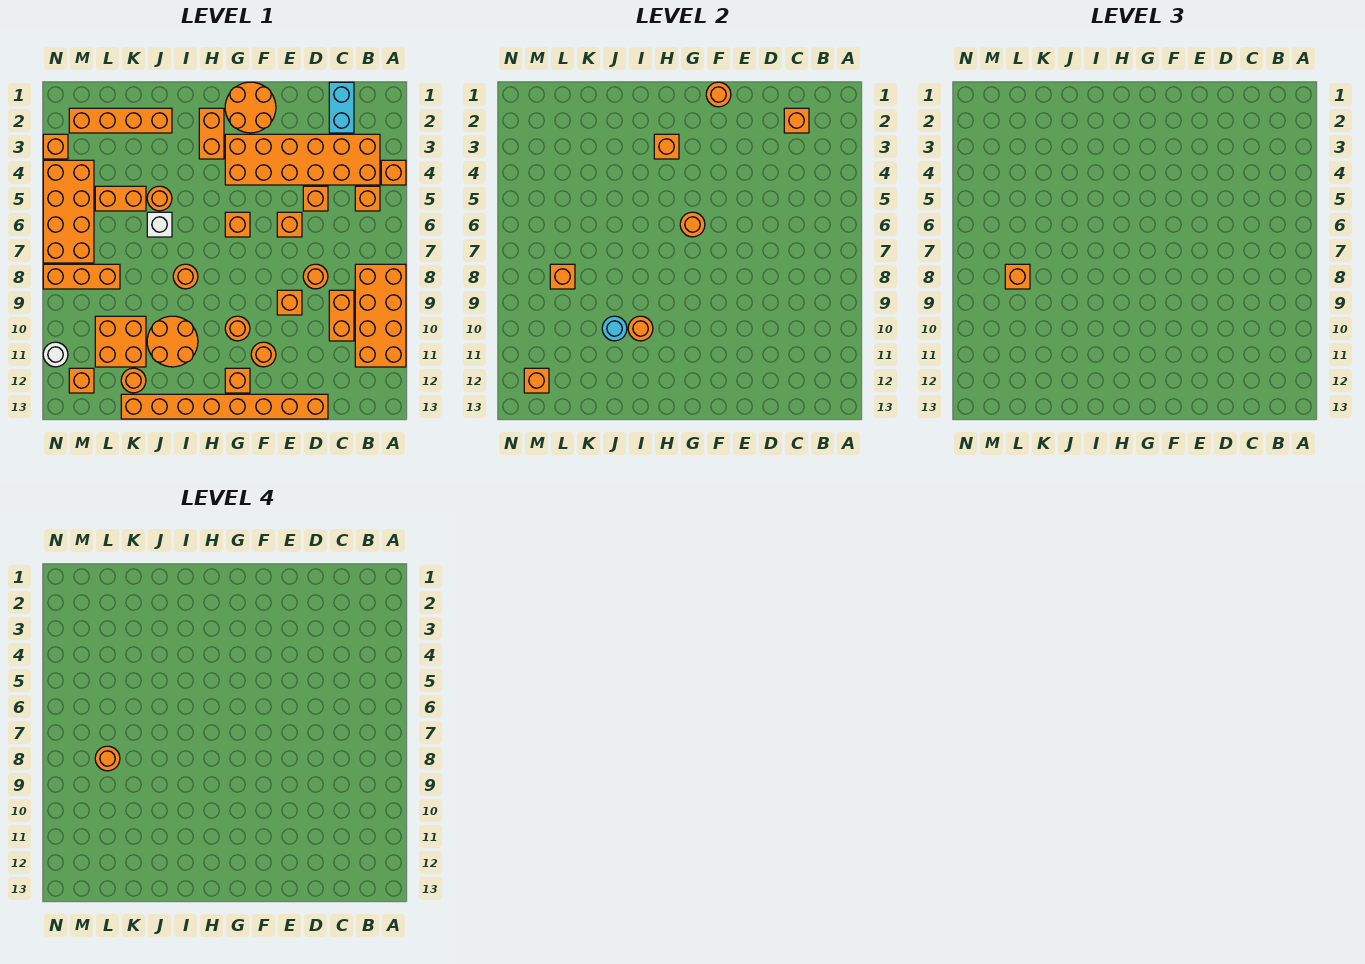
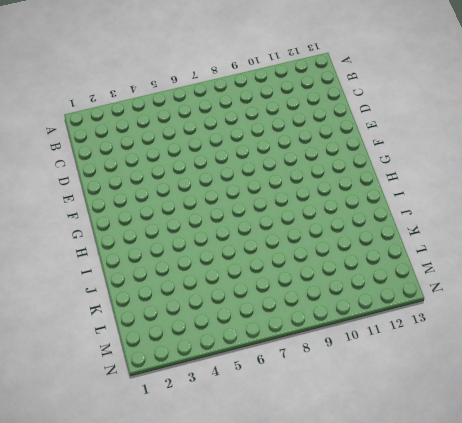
none -> orange 1x1 brick [381,160,406,185]
none -> orange 2x4 brick [355,264,406,367]
none -> orange 2x6 brick [225,134,380,185]
none -> orange 1x1 brick [355,186,380,211]

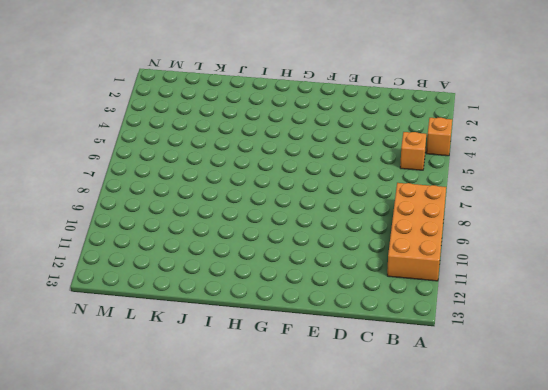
none -> orange 2x6 brick [225,134,380,185]
none -> cyan 1x2 brick [329,82,354,133]
none -> orange 1x2 brick [329,290,354,341]
none -> orange 1x1 brick [303,186,328,211]

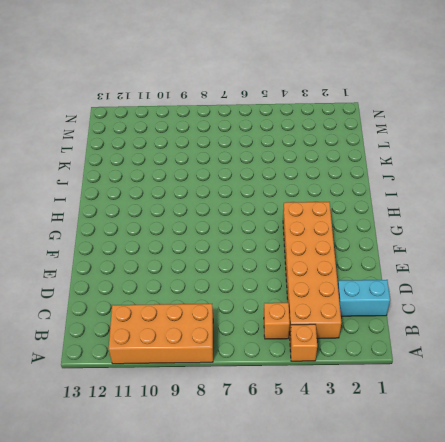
none -> orange 1x2 brick [329,290,354,341]
none -> orange 1x1 brick [303,186,328,211]
none -> orange 1x1 round brick [303,264,328,289]
none -> orange 1x8 brick [121,394,328,419]

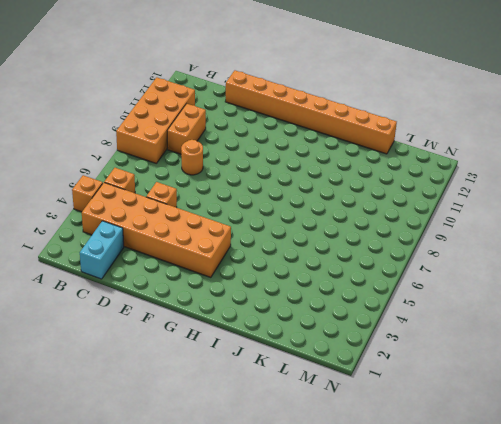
none -> orange 1x1 brick [277,212,302,237]
none -> orange 1x1 brick [277,290,302,315]
none -> orange 2x2 round brick [225,82,276,133]
none -> orange 1x1 round brick [251,342,276,367]

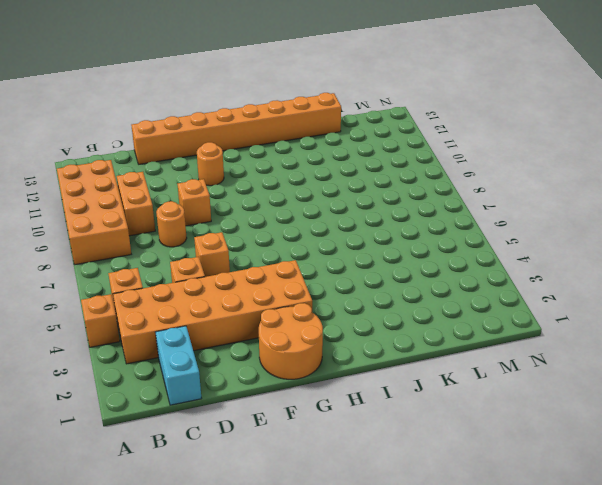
none -> orange 1x1 brick [225,212,250,237]
none -> orange 1x1 round brick [225,316,250,341]
none -> orange 1x1 brick [225,368,250,393]
none -> orange 1x2 brick [199,108,224,159]

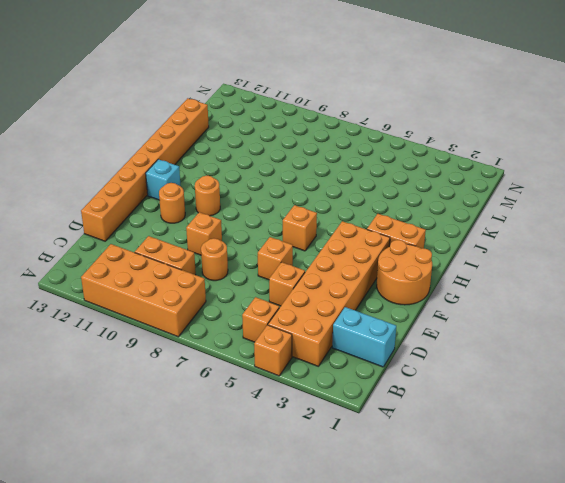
cyan 1x1 brick [146,159,181,200] -> orange 1x1 brick [225,368,250,393]
none -> orange 1x1 round brick [173,264,198,289]
none -> orange 2x2 round brick [147,316,198,367]
none -> orange 1x4 brick [69,108,172,133]
none -> orange 1x1 round brick [147,186,172,211]

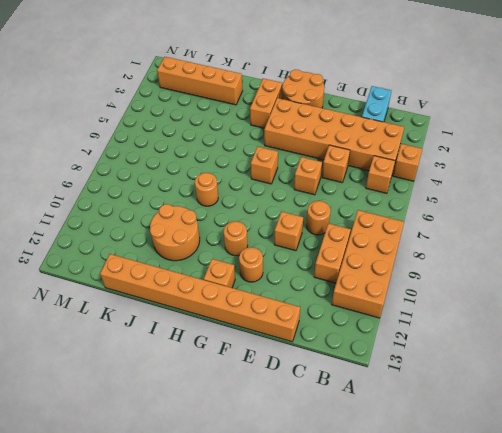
none -> orange 1x1 round brick [147,186,172,211]
none -> white 1x1 brick [147,212,172,237]
none -> orange 1x2 brick [95,186,146,211]
none -> orange 2x2 brick [95,316,146,367]

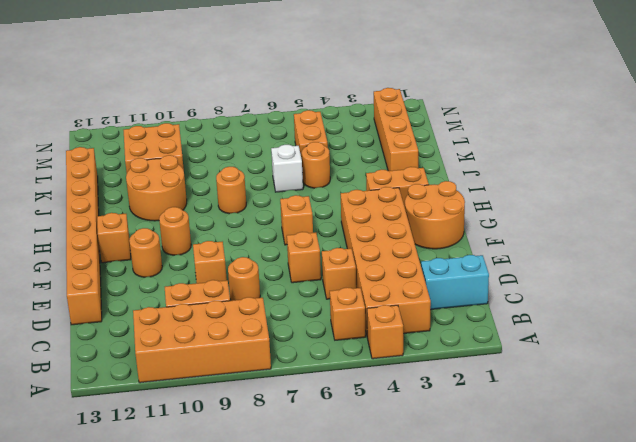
none -> orange 1x1 round brick [121,368,146,393]
none -> orange 1x3 brick [43,264,120,289]
none -> orange 2x4 brick [43,160,94,263]
none -> orange 1x1 brick [69,368,94,393]

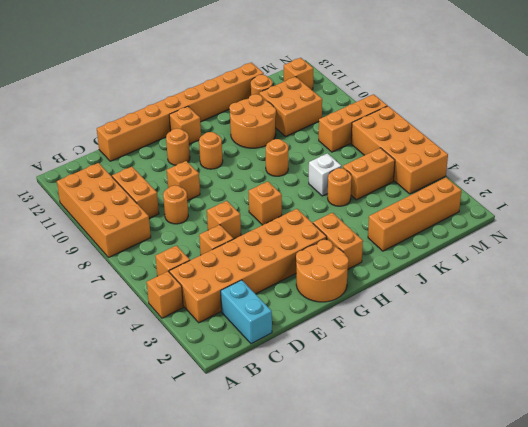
none -> orange 1x1 brick [43,134,68,159]
none -> white 1x1 round brick [43,342,68,367]
none -> orange 1x1 brick [784,108,809,133]
none -> orange 1x1 round brick [706,82,731,107]

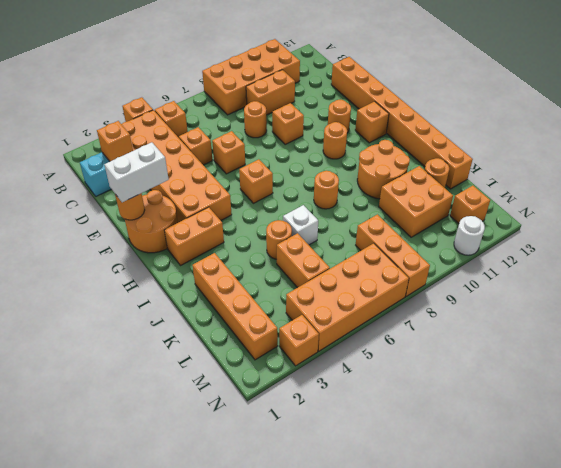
white 1x2 brick [104,142,169,202] -> none
none -> orange 1x1 round brick [680,212,705,237]
none -> orange 1x1 brick [654,134,679,159]
none -> orange 1x1 round brick [628,316,653,341]
none -> cyan 1x1 round brick [602,316,627,341]

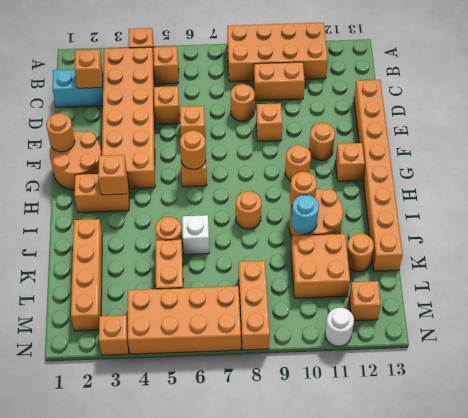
none -> orange 1x1 brick [550,264,575,289]
none -> orange 1x1 brick [524,368,549,393]
none -> orange 1x1 brick [1005,264,1030,289]
none -> orange 1x1 round brick [95,746,120,771]

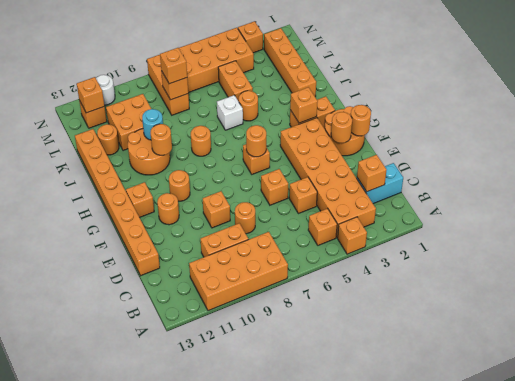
orange 1x1 round brick [331,112,352,143] -> orange 1x1 round brick moved to [95,746,120,771]

